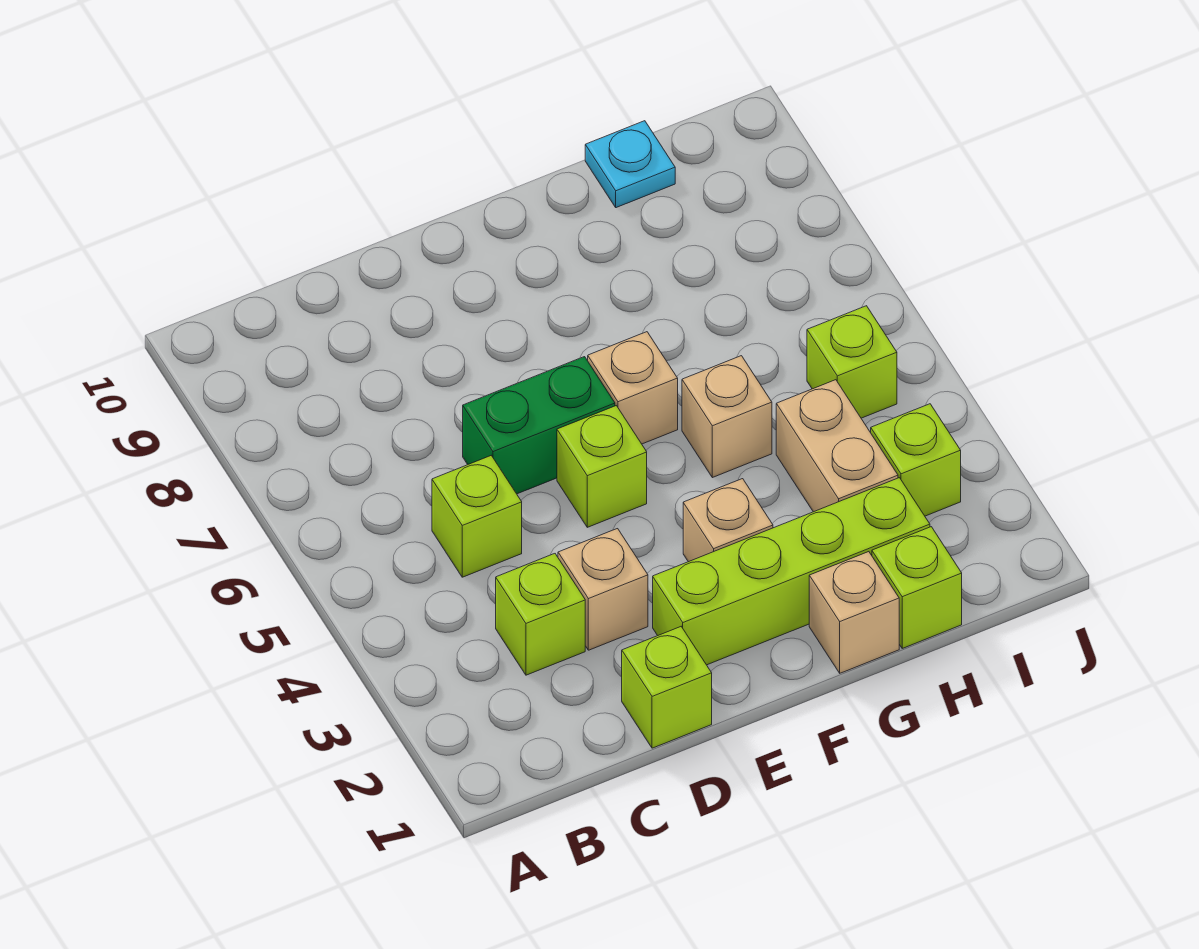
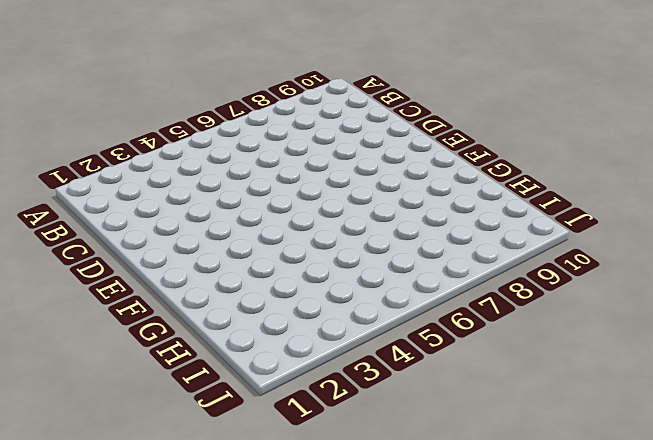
none -> lime 1x1 brick [496,554,585,675]
none -> lime 1x1 brick [432,456,522,577]
none -> lime 1x1 brick [622,627,712,748]

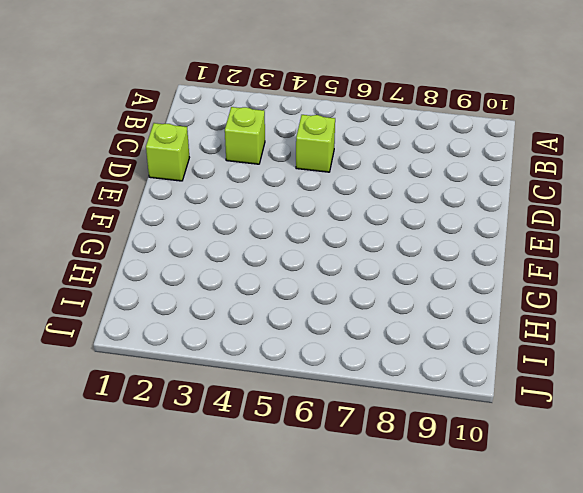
none -> tan 1x1 brick [558,529,648,650]
none -> green 1x2 brick [463,357,615,494]
none -> lime 1x4 brick [653,478,930,665]

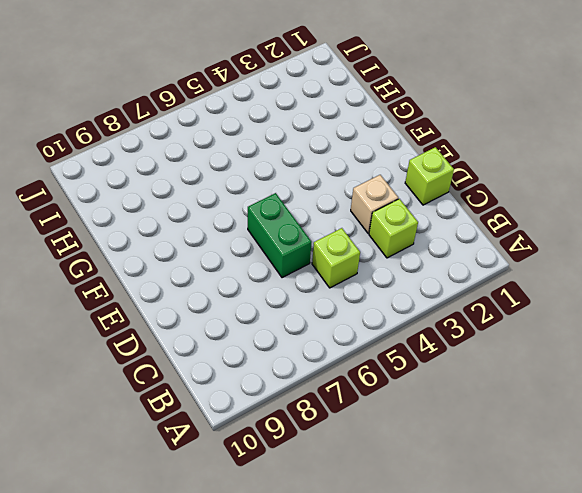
none -> lime 1x4 brick [653,478,930,665]
none -> lime 1x1 brick [557,406,647,527]
none -> tan 1x1 brick [683,479,773,562]

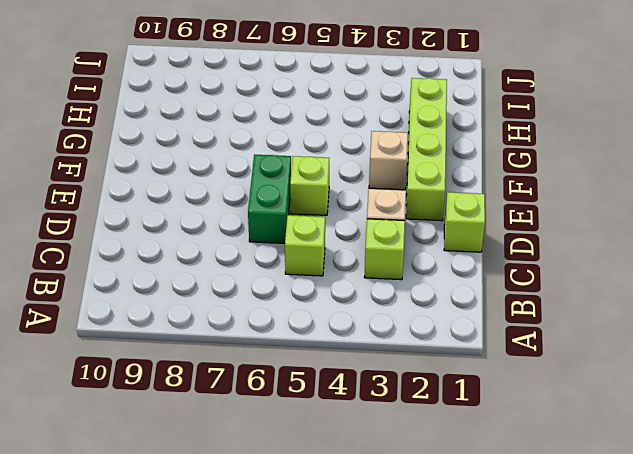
none -> tan 1x1 brick [588,332,678,444]
none -> tan 1x1 brick [809,552,899,673]
none -> tan 1x1 brick [682,356,772,478]

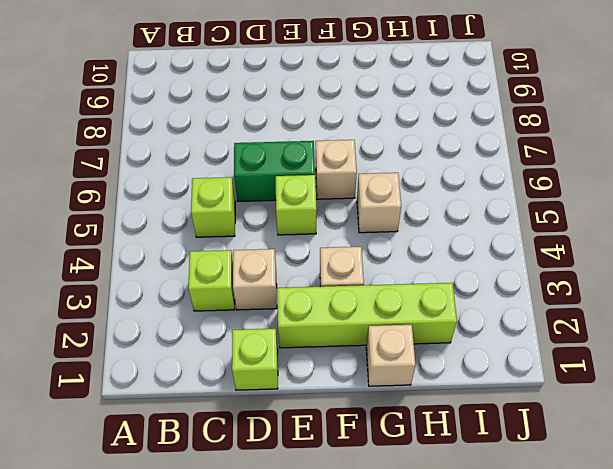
none -> lime 1x1 brick [872,527,962,648]
none -> tan 1x2 brick [776,380,898,512]
none -> cyan 1x1 plate [585,121,675,208]

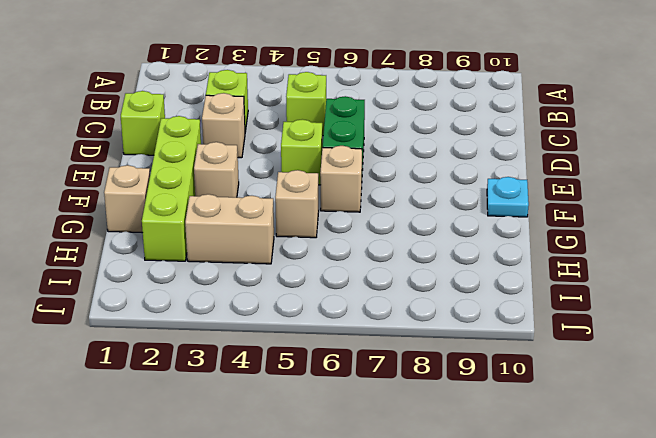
cyan 1x1 plate [487,177,529,217] -> cyan 1x1 plate moved to [585,121,675,208]
none -> lime 1x1 brick [872,527,962,648]
none -> lime 1x1 brick [871,404,961,516]
none -> lime 1x1 brick [807,306,897,418]

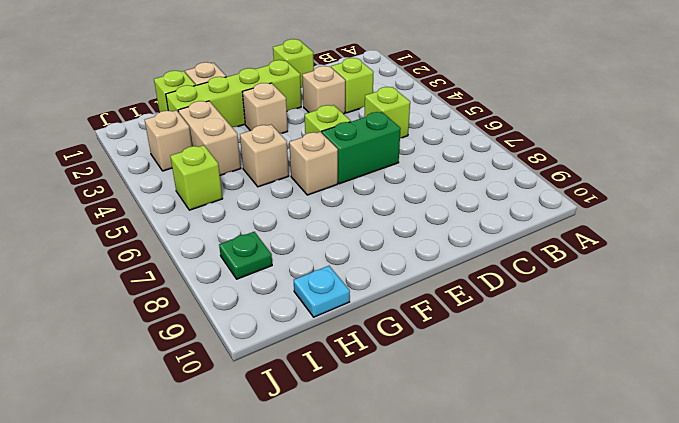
tan 1x1 brick [145,110,192,171] -> lime 1x1 brick [871,404,961,516]
green 1x1 plate [219,232,272,279] -> none

